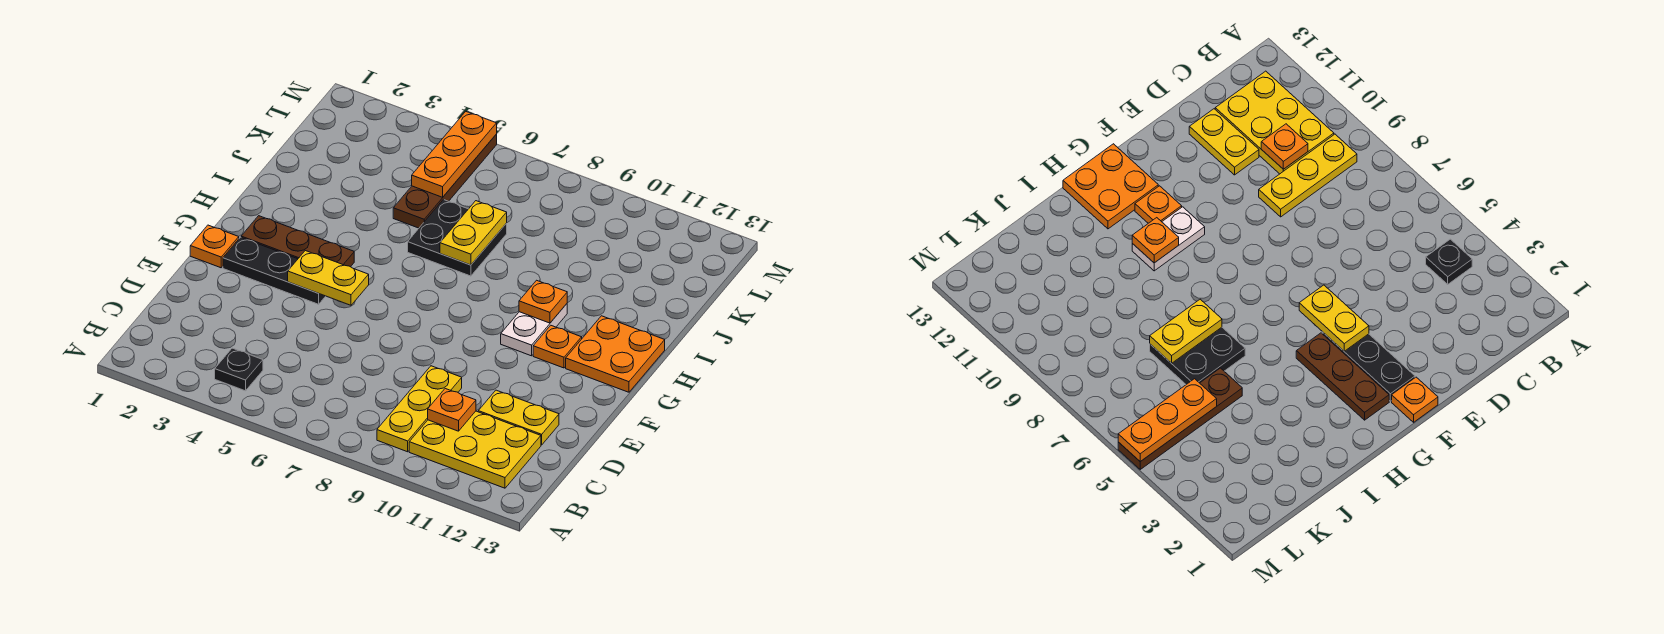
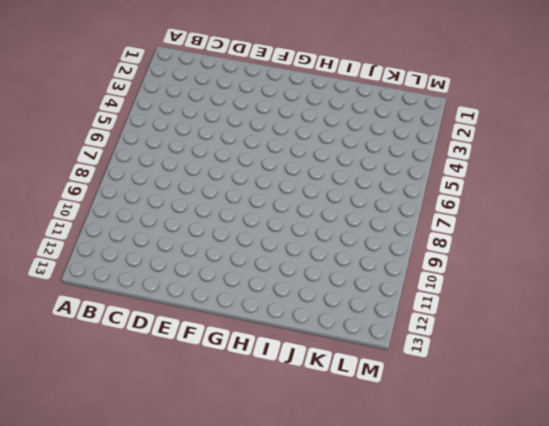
none -> black 1x1 plate [215,348,263,391]
none -> yellow 1x3 plate [377,366,462,452]
none -> yellow 2x3 plate [409,411,541,488]

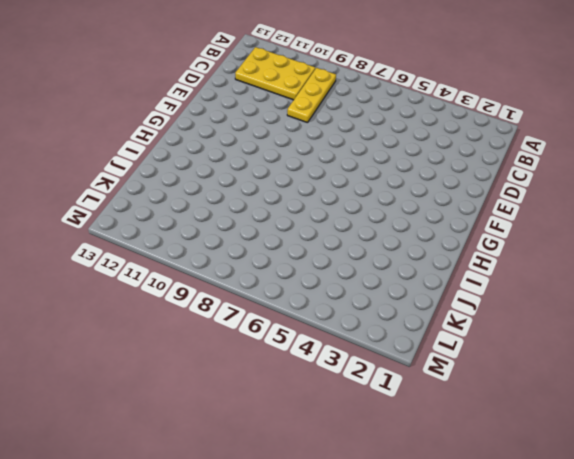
none -> black 1x1 plate [215,348,263,391]
none -> yellow 1x2 plate [478,390,559,445]
none -> orange 1x1 plate [190,225,239,268]

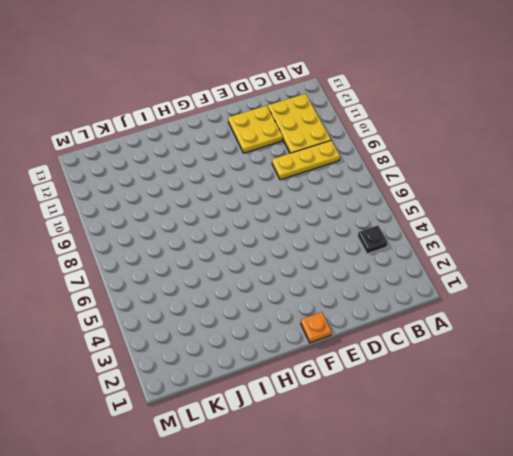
yellow 2x2 plate [228,106,283,153] -> yellow 1x2 plate [478,390,559,445]
none -> black 1x3 plate [223,237,325,304]
none -> brown 1x3 plate [241,216,354,267]
none -> white 1x2 plate [501,304,567,356]

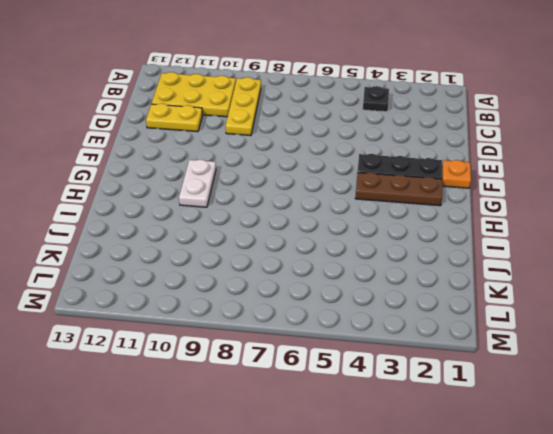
none -> orange 1x1 plate [533,325,582,368]
none -> orange 2x2 plate [566,316,665,392]
none -> black 2x2 plate [408,200,507,276]

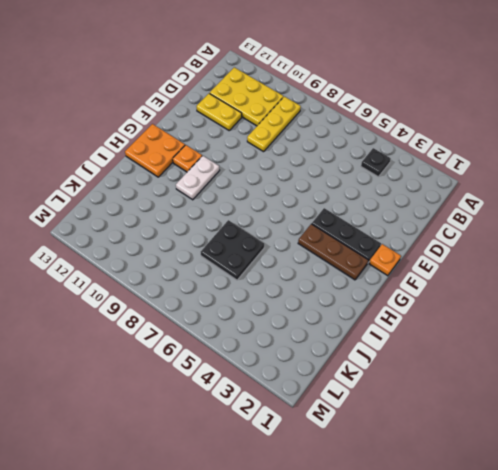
none -> brown 1x4 plate [393,134,497,228]
none -> orange 1x1 plate [428,389,476,431]
none -> yellow 1x2 plate [288,251,369,305]

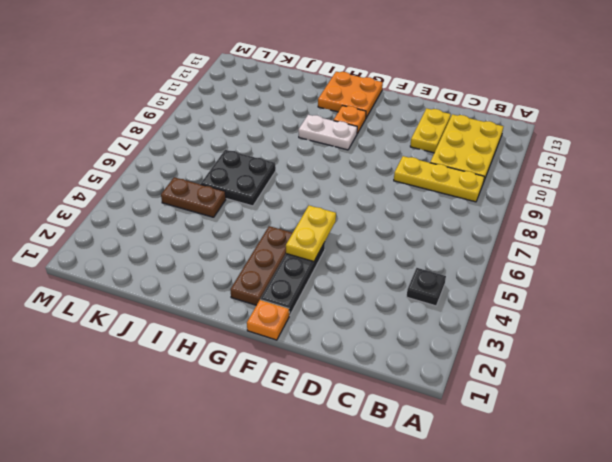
brown 1x2 plate [161,177,226,217] -> brown 1x4 plate [393,134,497,228]
none -> orange 1x1 plate [428,389,476,431]
none -> orange 1x1 plate [519,280,567,323]
none -> yellow 1x2 plate [440,201,507,265]

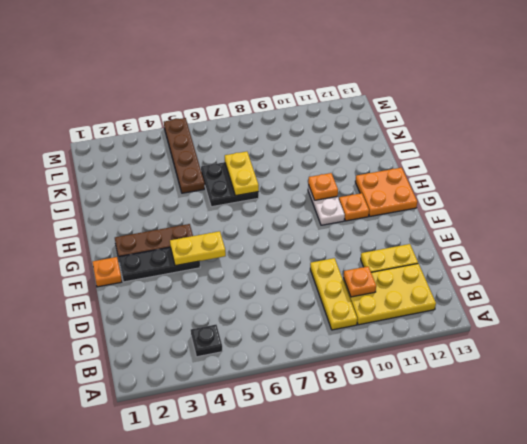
none -> orange 1x3 plate [412,112,497,197]

